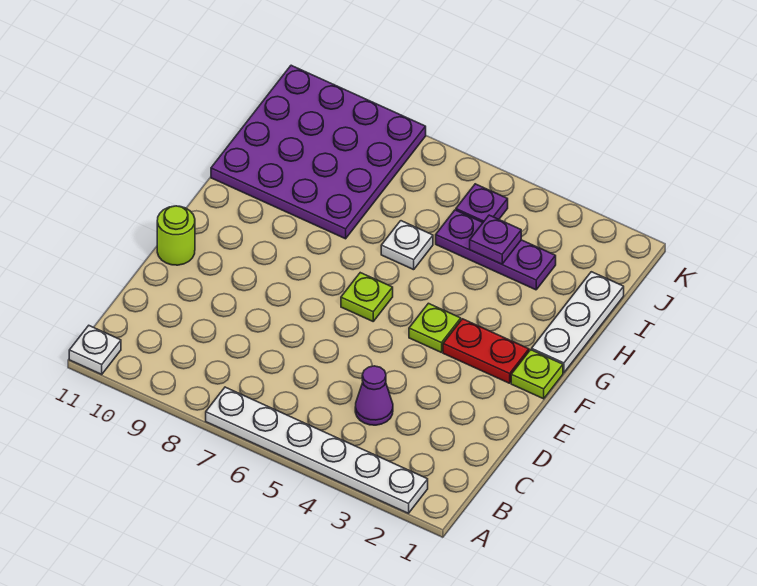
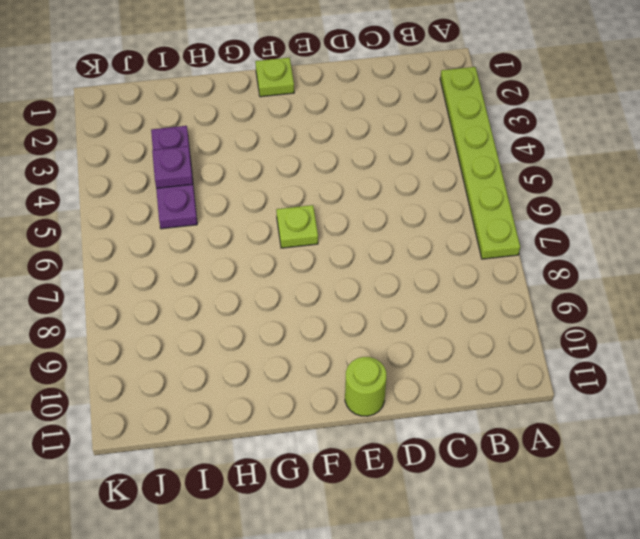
lime 1x6 plate [440,67,520,259] -> white 1x6 plate [206,387,428,513]
none -> white 1x1 plate [69,326,121,374]
none -> purple 1x1 cone [355,366,393,425]
none -> red 1x2 plate [443,319,529,383]

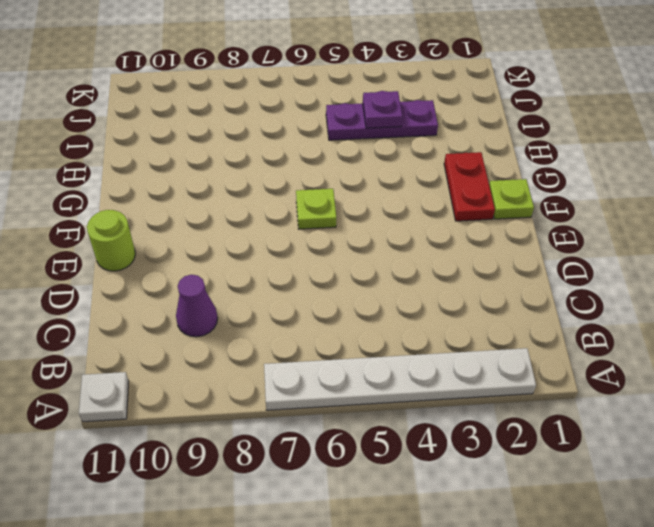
purple 1x1 cone [176,275,218,337] -> purple 1x1 cone moved to [355,366,393,425]
red 1x2 plate [444,152,495,221] -> red 1x2 plate turned to [443,319,529,383]
none -> lime 1x1 plate [409,303,461,353]
none -> white 1x3 plate [532,272,624,373]
none -> white 1x1 plate [381,221,433,270]

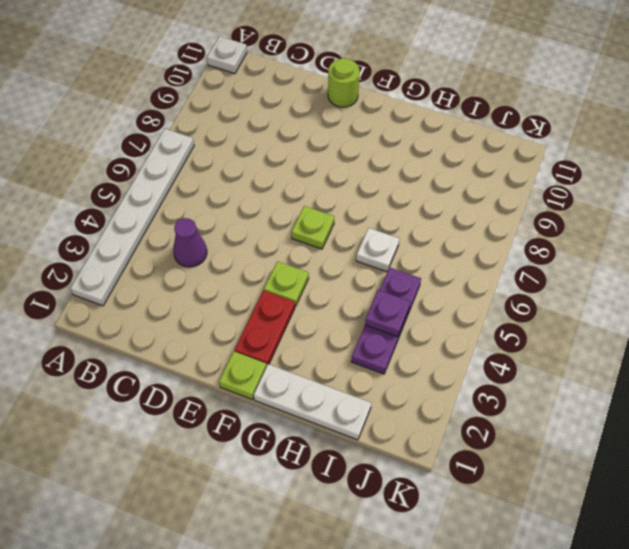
none -> purple 4x4 plate [211,65,426,239]
none -> purple 1x1 plate [456,184,508,222]

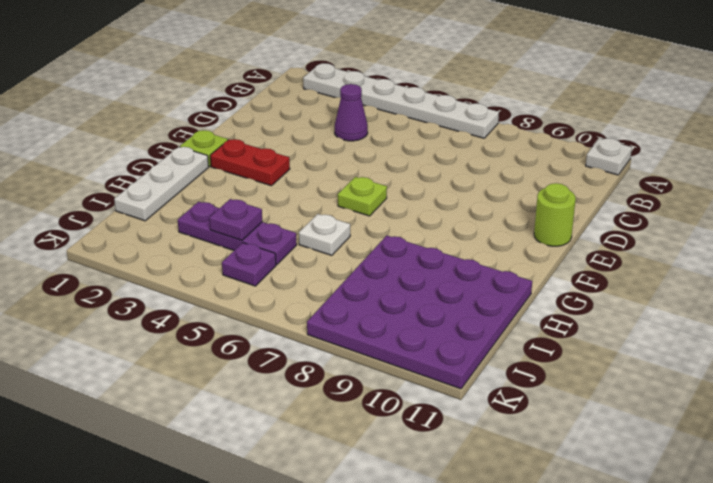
none -> lime 1x1 plate [409,303,461,353]

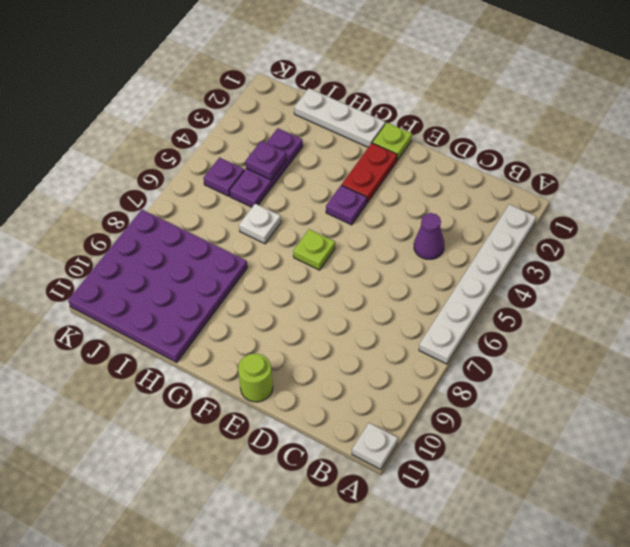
purple 1x1 plate [326,185,367,225] -> lime 1x1 plate [409,303,461,353]

